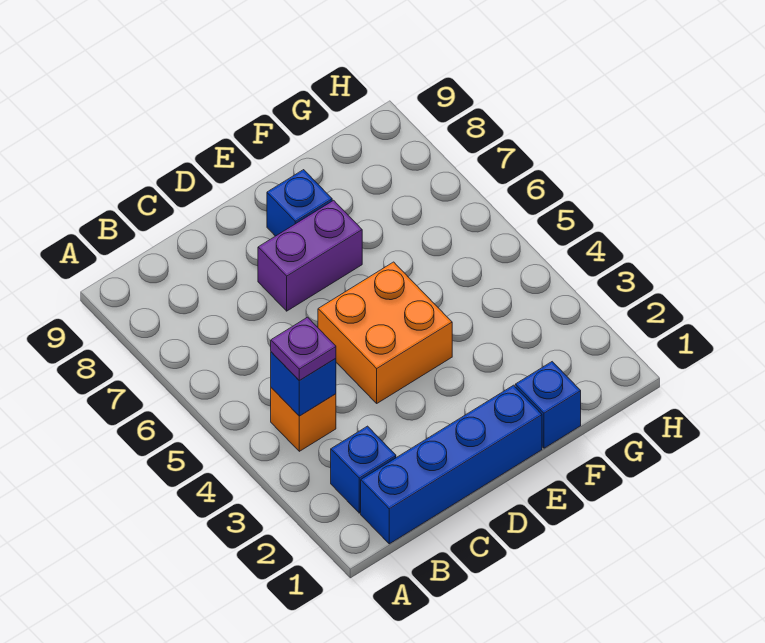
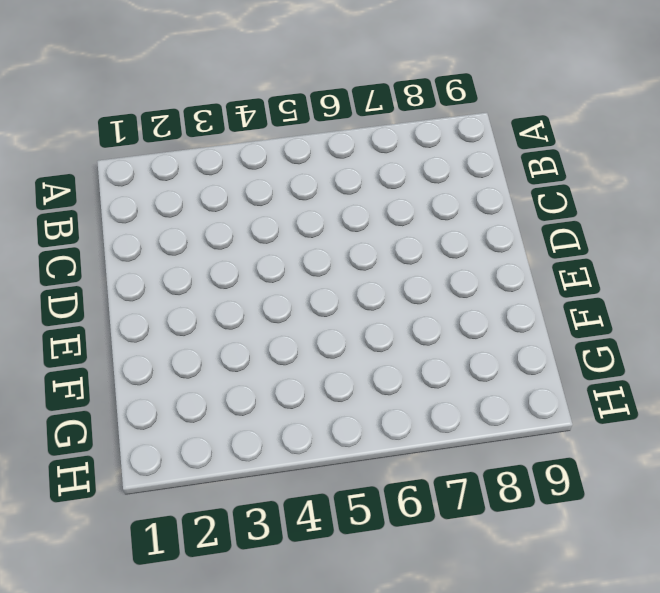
none -> blue 1x4 brick [361,385,542,544]
none -> blue 1x1 brick [331,426,396,513]

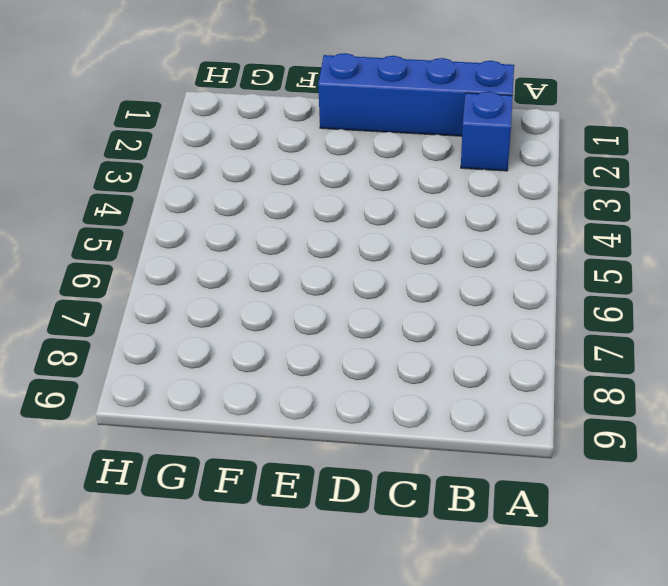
none -> orange 1x1 brick [271,388,336,451]
none -> orange 2x2 brick [318,262,452,403]

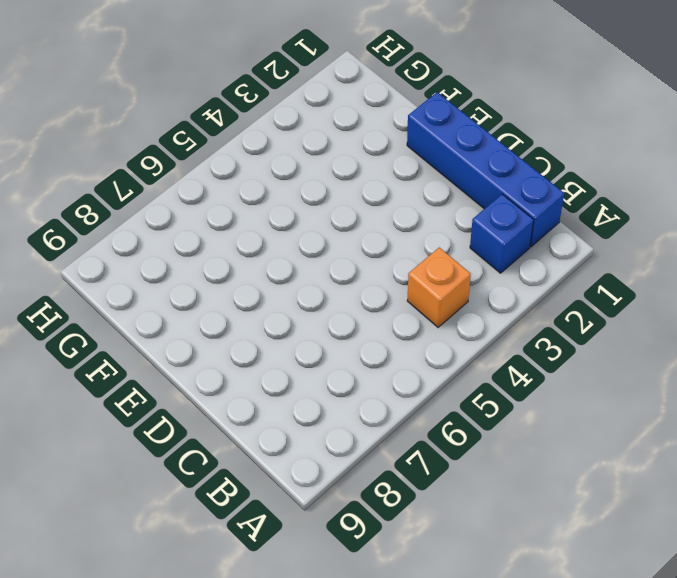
none -> orange 2x2 brick [318,262,452,403]
none -> purple 1x2 brick [258,200,362,311]

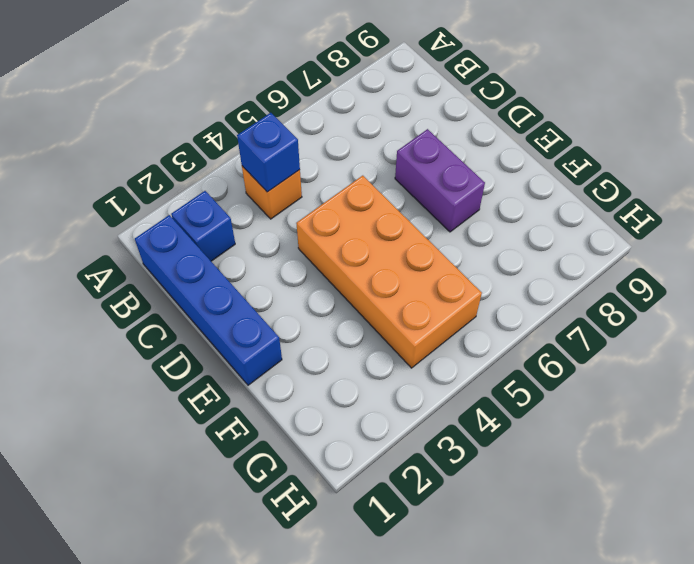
orange 2x4 brick [296,176,482,368] -> orange 2x2 brick [318,262,452,403]
none -> blue 1x1 brick [267,170,332,236]
none -> blue 1x1 brick [515,362,581,448]

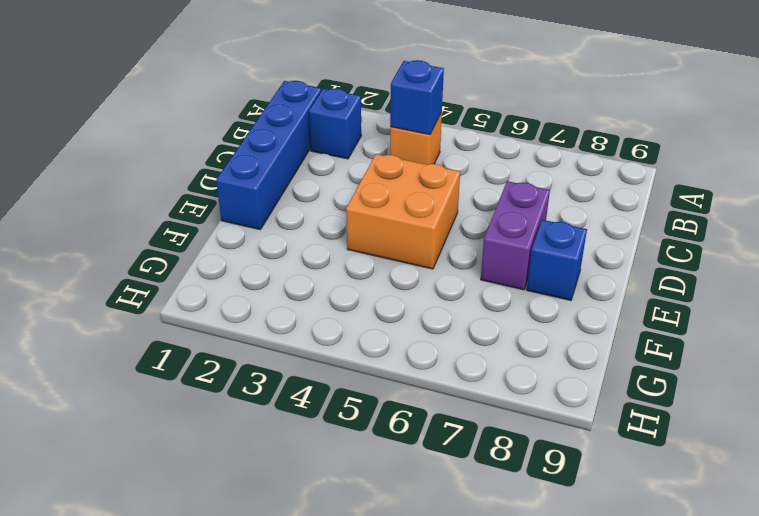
none -> blue 1x1 brick [515,362,581,448]
none -> purple 1x1 plate [271,317,336,381]

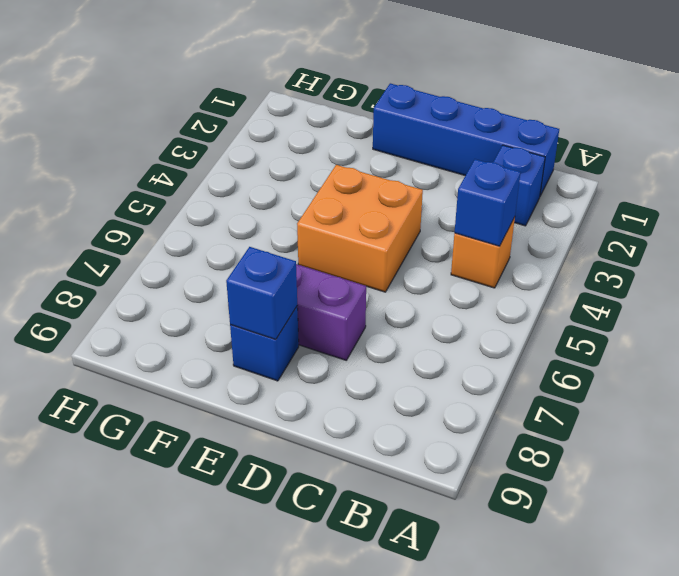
blue 1x1 brick [226,247,297,339] -> blue 1x1 brick moved to [515,362,581,448]
none -> purple 1x1 plate [271,317,336,381]

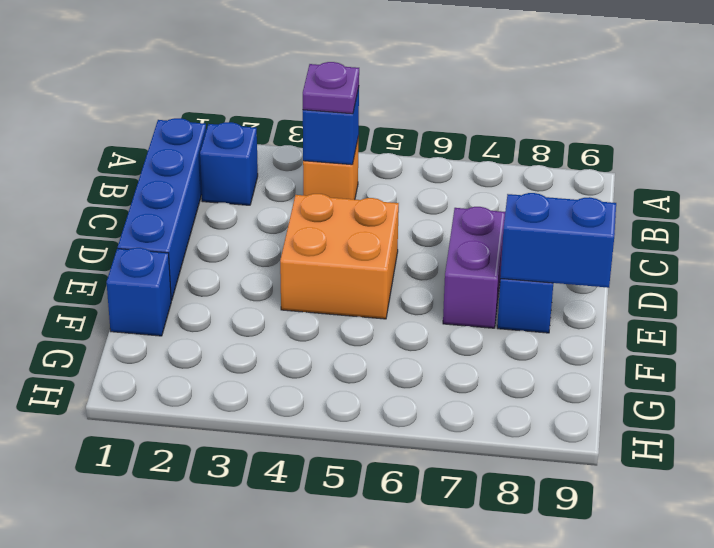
blue 1x2 brick [500,193,616,288] -> none

